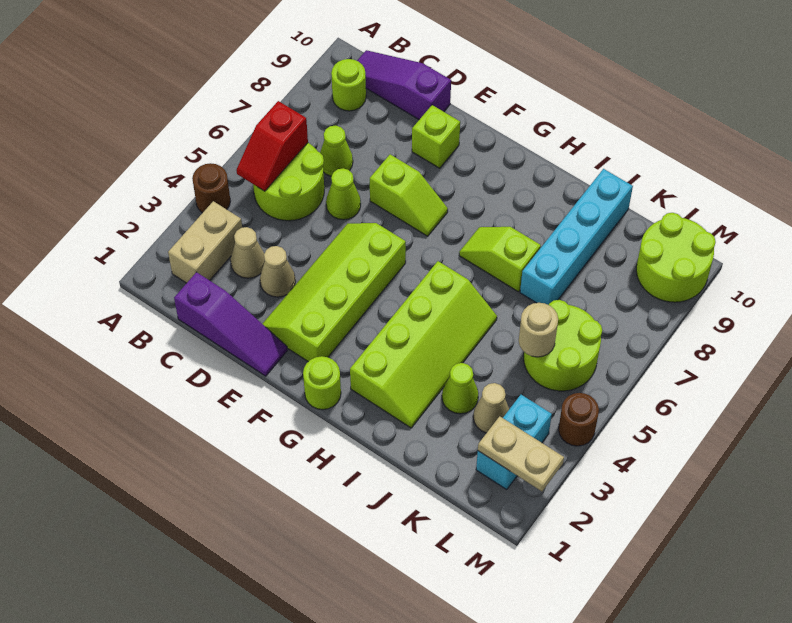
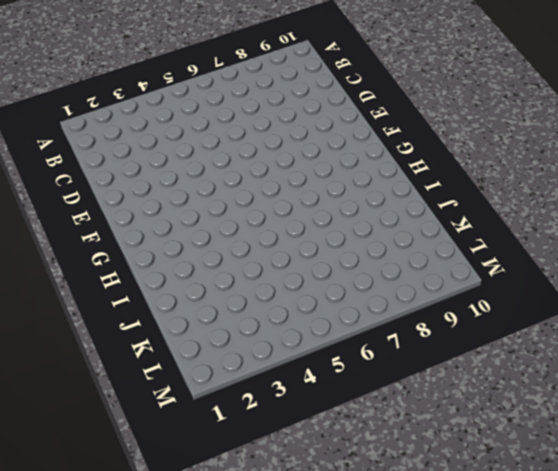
none -> brown 1x1 round brick [192,163,230,213]
none -> tan 1x2 brick [168,201,242,283]
none -> lime 2x2 round brick [253,143,324,221]

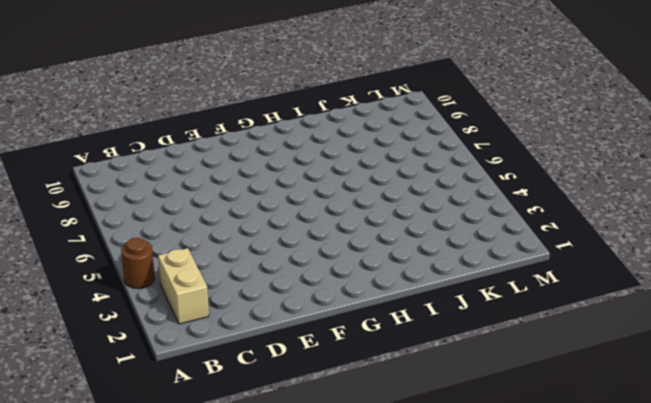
none -> lime 2x2 round brick [253,143,324,221]
none -> lime 1x1 round brick [331,59,366,111]
none -> purple 1x3 slope [357,50,451,120]

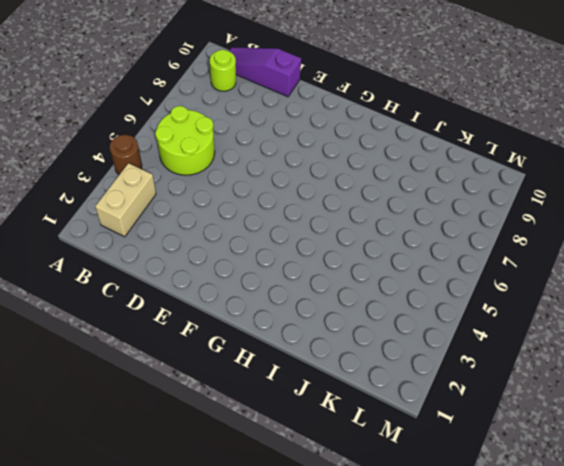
none -> purple 1x3 slope [174,272,287,376]
none -> tan 1x1 cone [231,227,265,278]
none -> lime 1x1 cone [320,126,353,176]

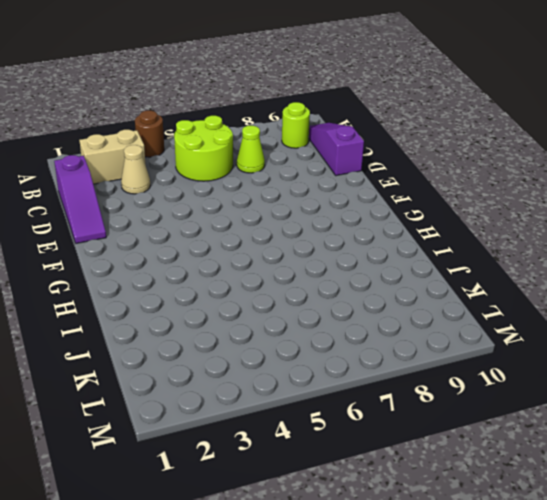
none -> tan 1x1 cone [260,246,295,297]
none -> lime 1x1 cone [326,168,361,220]
none -> lime 2x4 slope [263,223,406,362]

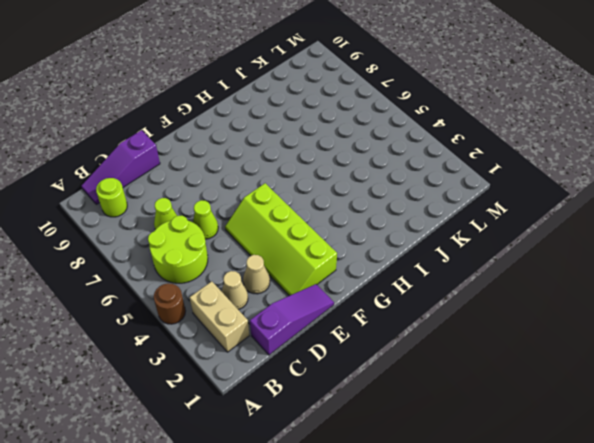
none -> lime 1x2 slope [370,154,448,236]
none -> lime 1x1 brick [412,105,460,168]
none -> lime 1x1 round brick [303,356,341,410]

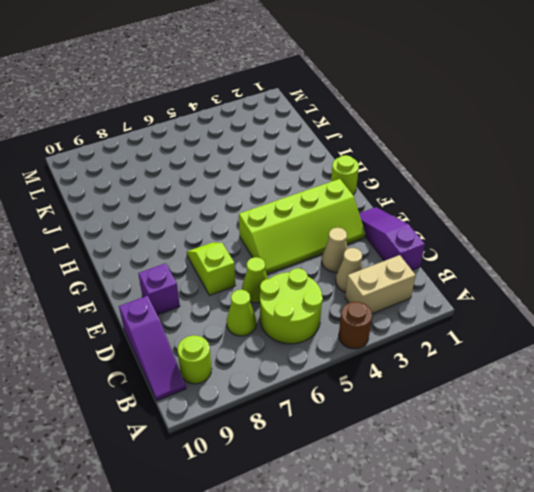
purple 1x1 brick [138,263,180,315] -> lime 1x1 brick [412,105,460,168]
none -> lime 2x4 slope [350,261,497,428]
none -> lime 1x2 slope [459,227,541,292]
none -> lime 1x1 cone [442,363,478,414]

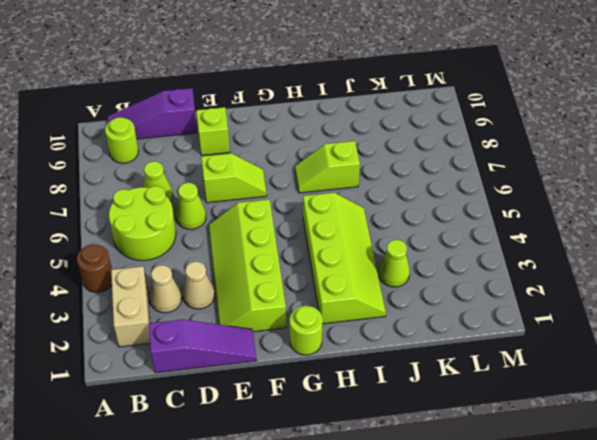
none -> cyan 1x4 brick [520,169,633,305]
none -> tan 1x1 cone [473,383,509,433]
none -> lime 2x2 round brick [524,300,602,391]

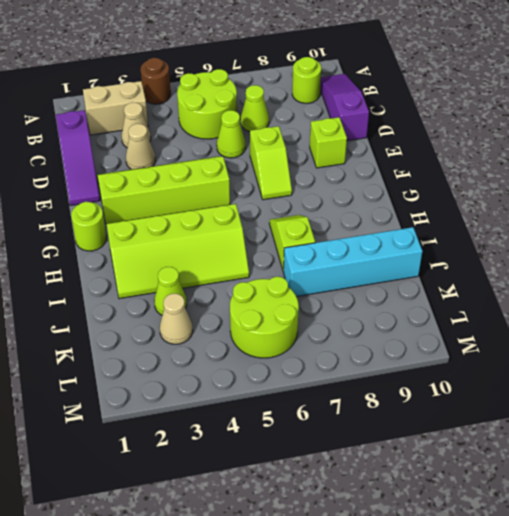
none -> cyan 1x2 brick [476,395,552,489]
none -> lime 2x2 round brick [636,213,716,302]
none -> brown 1x1 round brick [559,393,599,446]

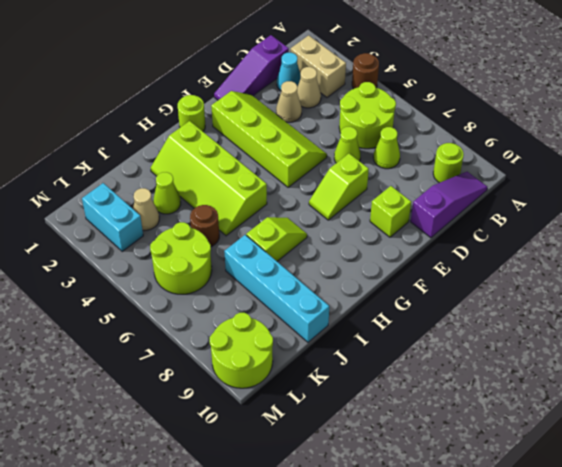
cyan 1x1 cone [277,53,301,91] -> none
brown 1x1 round brick [190,205,219,247] -> brown 1x1 round brick moved to [559,393,599,446]
none -> red 1x2 slope [237,101,308,191]
none -> tan 1x1 round brick [519,303,558,357]
none -> tan 1x2 plate [478,416,564,491]

